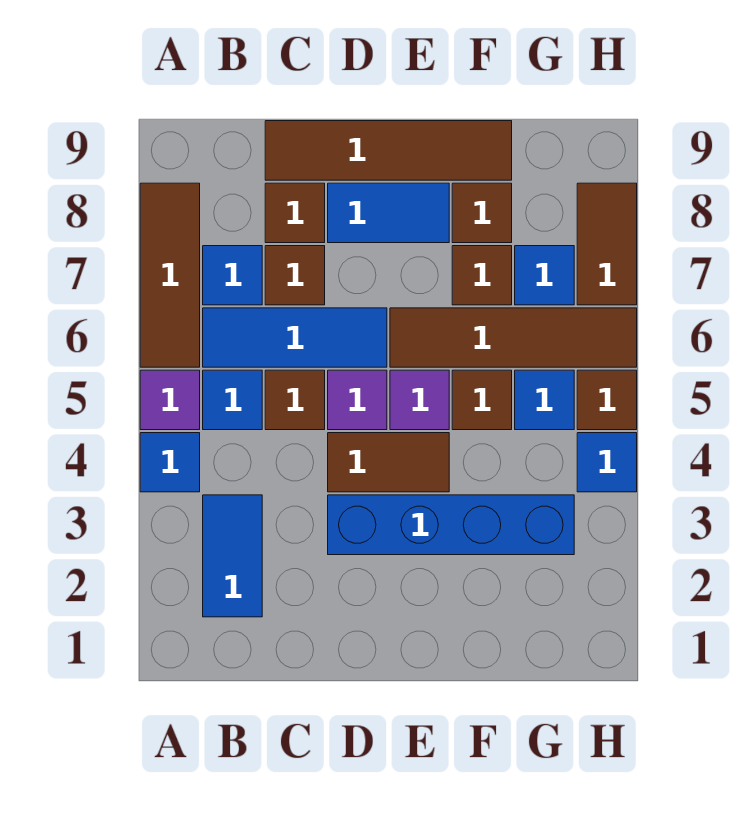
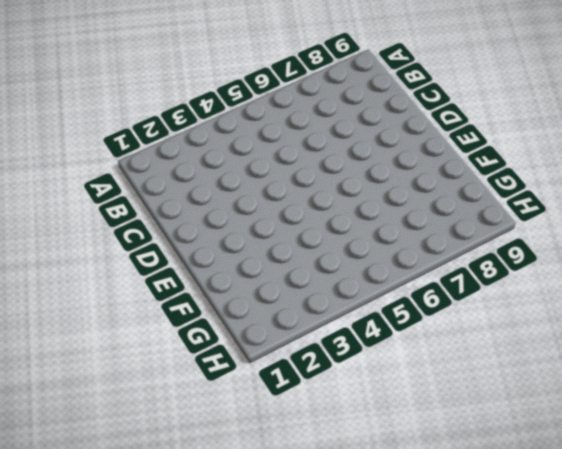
none -> blue 1x1 tile [140,433,200,492]
none -> purple 1x1 tile [140,370,200,430]
none -> brown 1x3 tile [140,183,200,367]

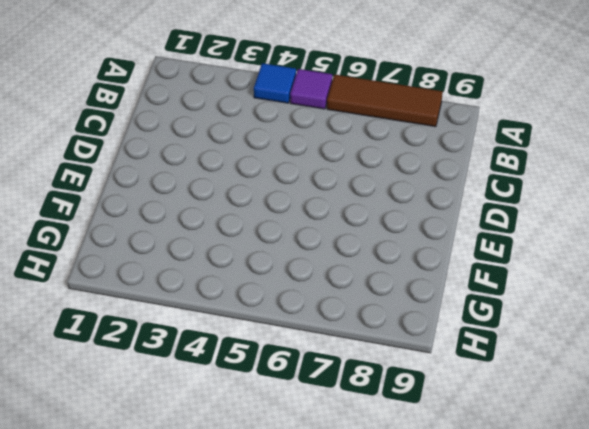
none -> blue 1x2 tile [203,495,262,617]
none -> blue 1x1 tile [203,370,262,430]
none -> blue 1x3 tile [203,308,387,367]

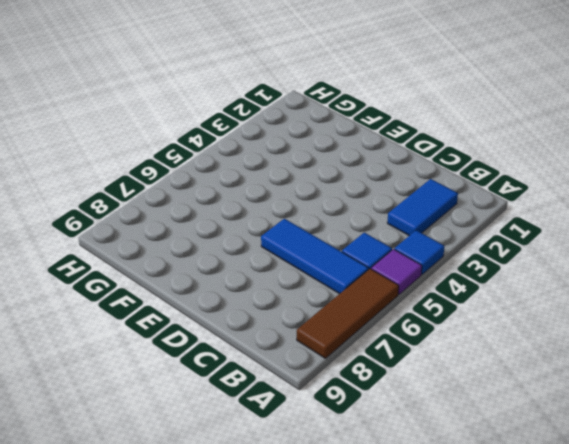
none -> blue 1x1 tile [203,246,262,305]
none -> brown 1x1 tile [265,370,325,430]
none -> brown 1x1 tile [265,246,325,305]

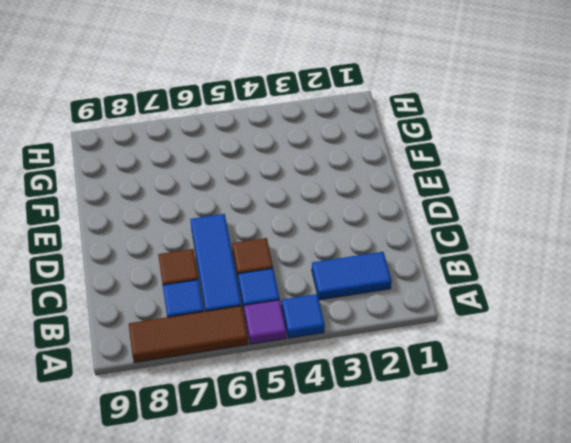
none -> brown 1x1 tile [265,183,325,243]
none -> brown 1x4 tile [265,121,512,180]
none -> blue 1x4 brick [328,495,574,555]

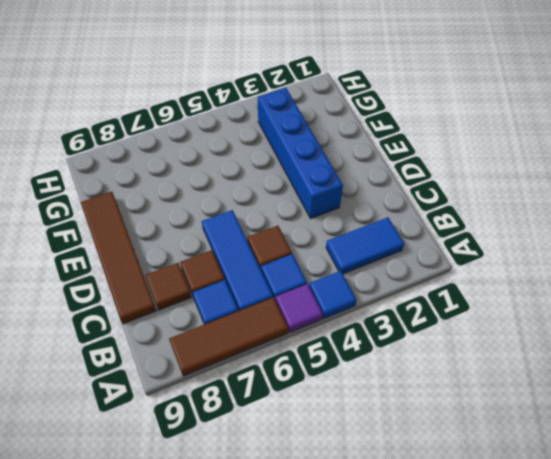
none -> brown 1x2 tile [328,433,449,492]
none -> purple 1x1 tile [328,370,387,430]
none -> blue 1x2 tile [328,183,449,243]

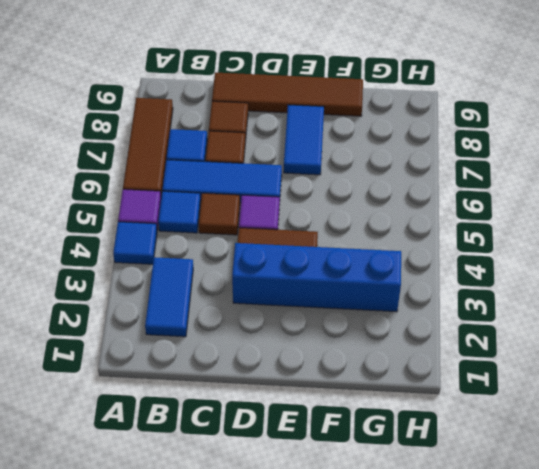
blue 1x2 tile [284,105,324,175] -> blue 1x2 tile turned to [328,183,449,243]
none -> purple 1x1 tile [390,370,449,430]
none -> brown 1x4 tile [390,308,637,367]
none -> brown 1x1 tile [452,370,512,430]

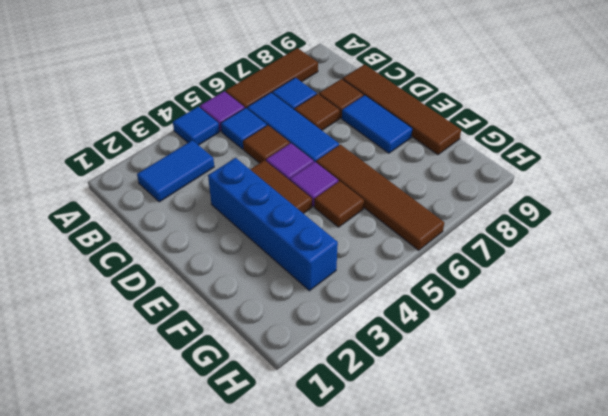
none -> brown 1x1 tile [452,246,512,305]
none -> brown 1x1 tile [452,183,512,243]
none -> blue 1x1 tile [515,370,574,430]

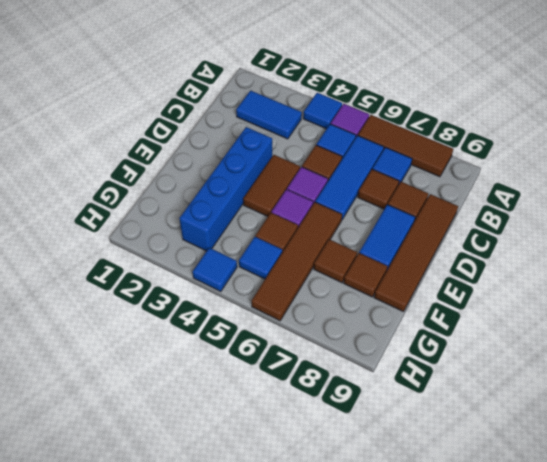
none -> blue 1x1 tile [515,246,574,305]
none -> brown 1x1 tile [577,370,637,430]
none -> brown 1x2 tile [577,183,637,305]

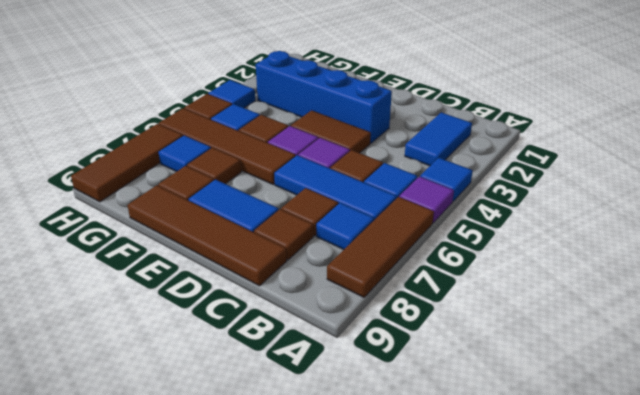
brown 1x3 tile [71,124,183,202] -> brown 1x2 tile [577,183,637,305]

